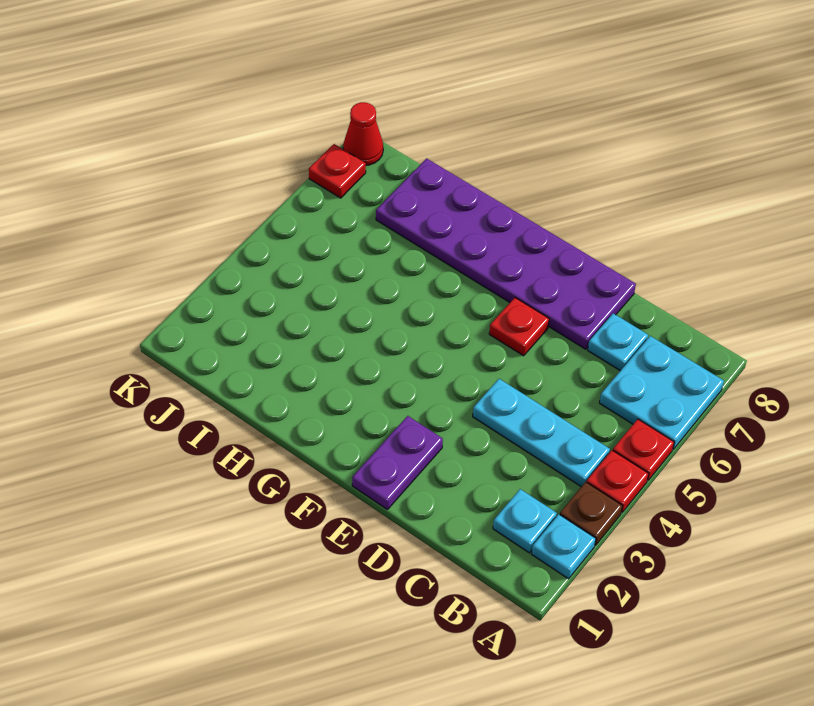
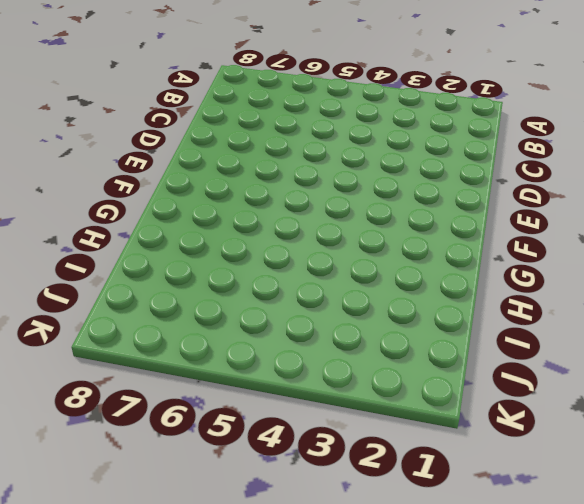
none -> cyan 1x1 plate [532,514,596,579]
none -> brown 1x1 plate [560,482,622,545]
none -> red 1x1 plate [587,450,649,513]

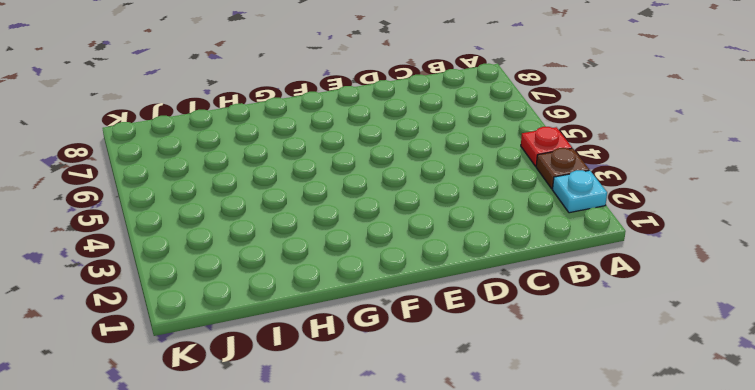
none -> red 1x1 plate [613,419,674,481]
none -> cyan 2x2 plate [599,336,724,449]
none -> cyan 1x1 plate [493,489,557,553]

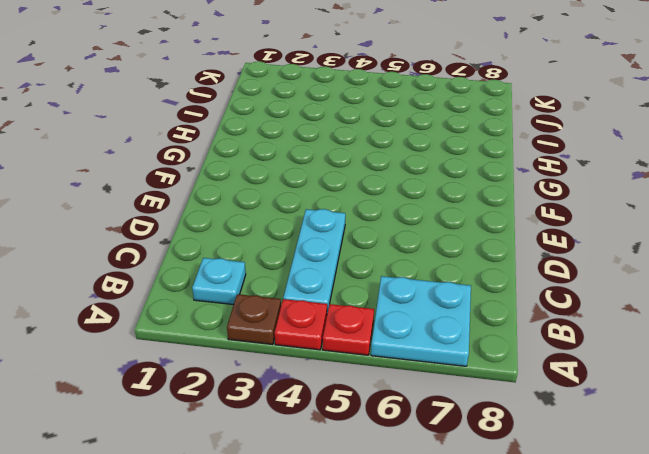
none -> cyan 1x1 plate [532,514,596,579]
none -> cyan 1x1 plate [588,313,648,371]
none -> purple 2x6 plate [376,158,636,349]

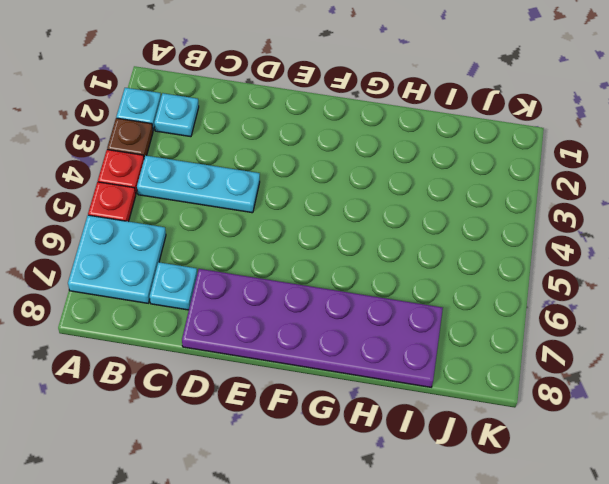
none -> purple 1x2 plate [352,416,443,510]
none -> red 1x1 plate [489,298,549,356]
none -> red 1x1 plate [309,144,366,198]

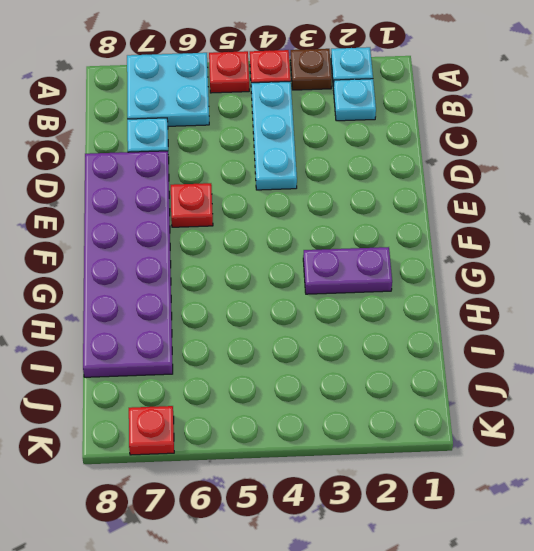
purple 1x2 plate [303,247,392,294] -> purple 1x2 plate moved to [352,416,443,510]
none -> red 1x1 cone [343,102,383,165]

